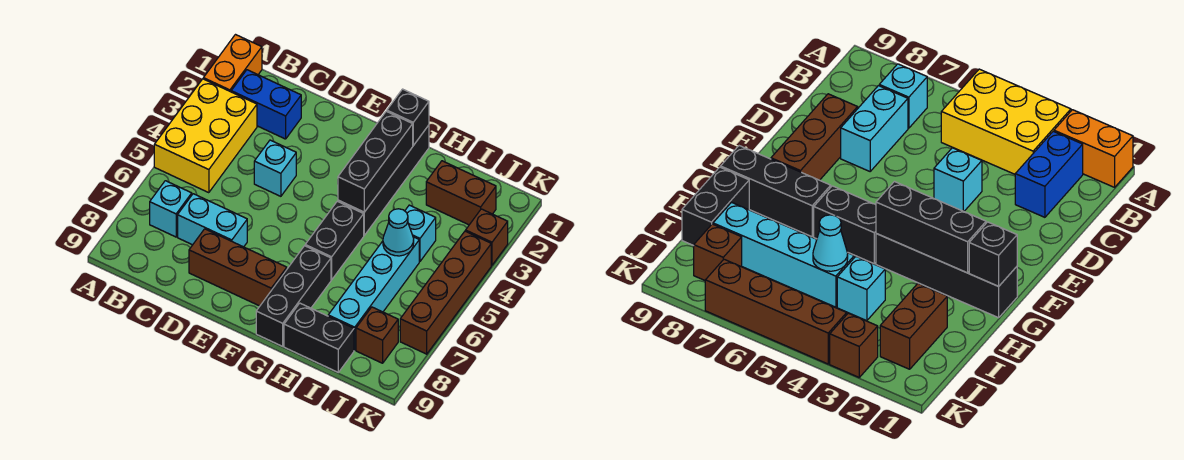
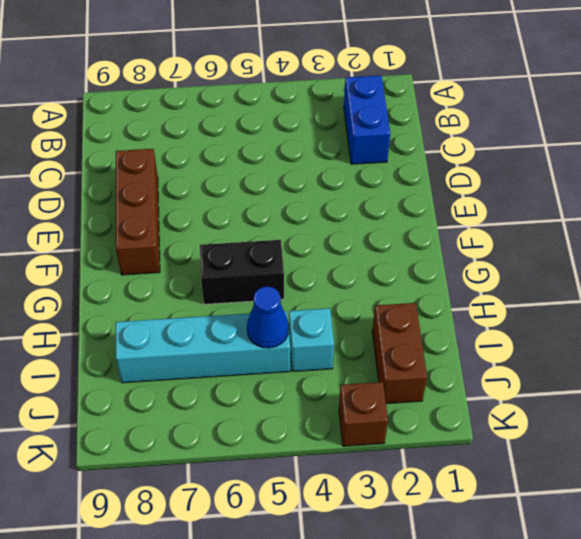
blue 1x1 cone [247,286,289,348] -> cyan 1x1 cone [383,209,414,256]
none -> orange 1x2 brick [203,35,262,92]
none -> yellow 2x3 brick [154,79,257,193]
none -> cyan 1x1 brick [150,181,192,237]

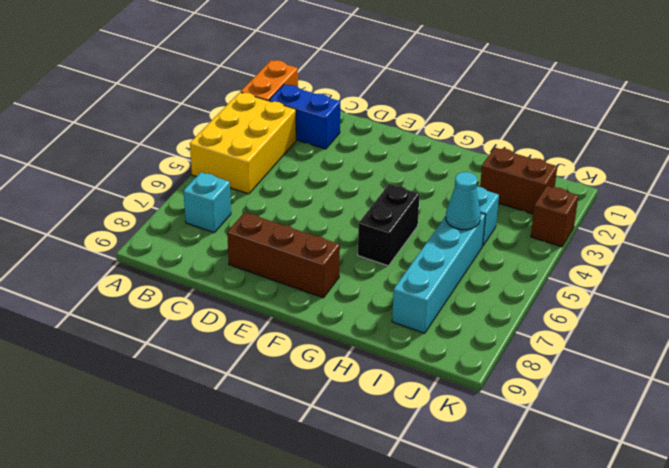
none -> cyan 1x2 brick [178,194,247,247]
none -> cyan 1x1 brick [254,140,296,196]
none -> black 1x4 brick [338,125,429,235]

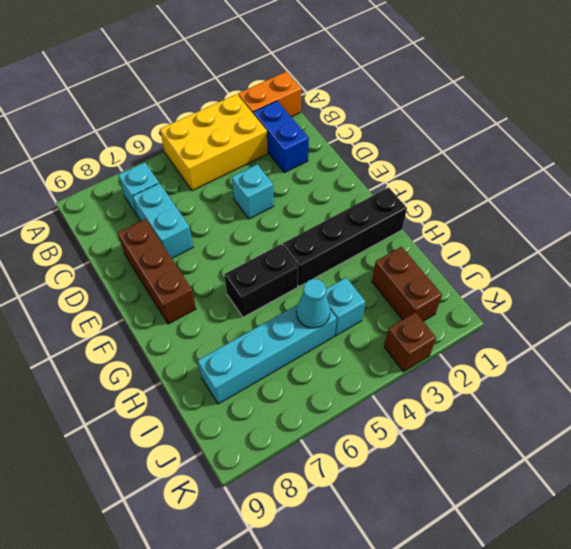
none -> black 1x3 brick [256,246,331,346]
none -> black 1x2 brick [284,303,354,372]
none -> brown 1x1 brick [356,307,398,363]

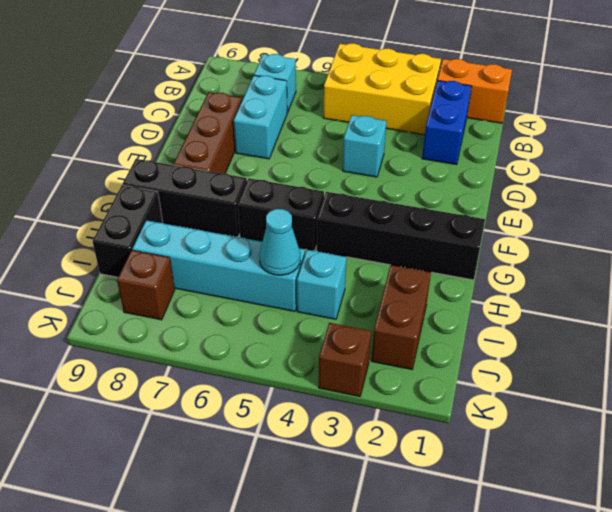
none -> brown 1x4 brick [400,231,491,354]
none -> black 1x1 brick [387,89,429,145]
none -> black 1x3 brick [338,111,413,212]

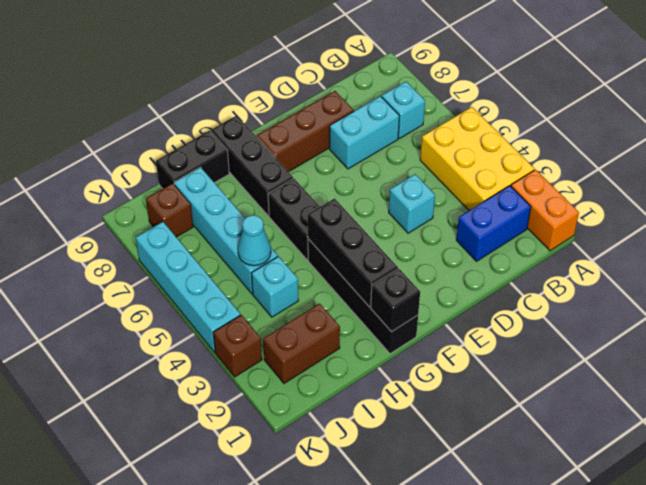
cyan 1x4 brick [136,222,240,352] -> brown 1x4 brick [400,231,491,354]

